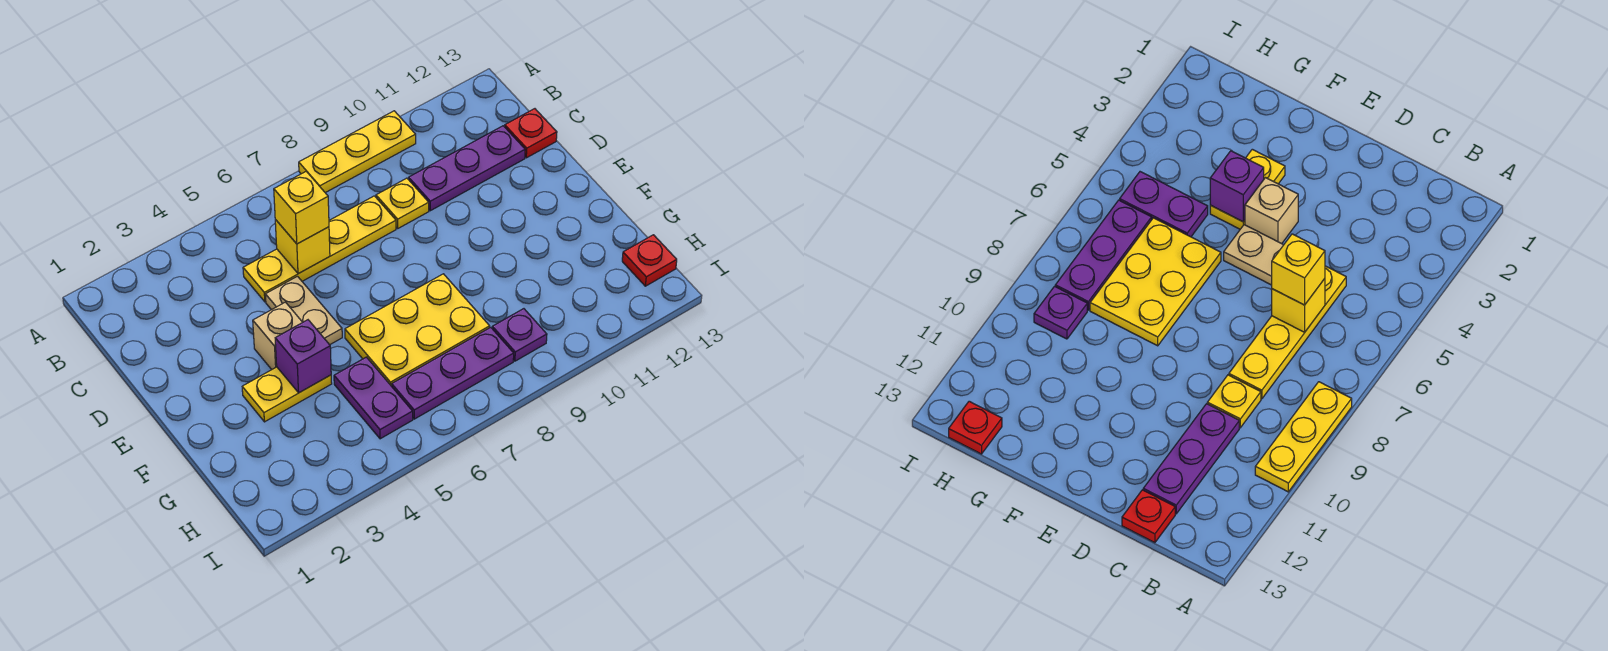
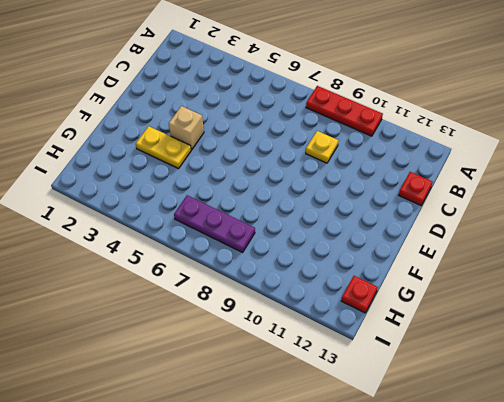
red 1x3 plate [306,86,383,136] -> yellow 1x3 plate [299,111,416,193]
none -> yellow 1x4 plate [243,196,396,302]
none -> purple 1x3 plate [409,126,525,211]
none -> tan 1x2 plate [265,276,342,345]

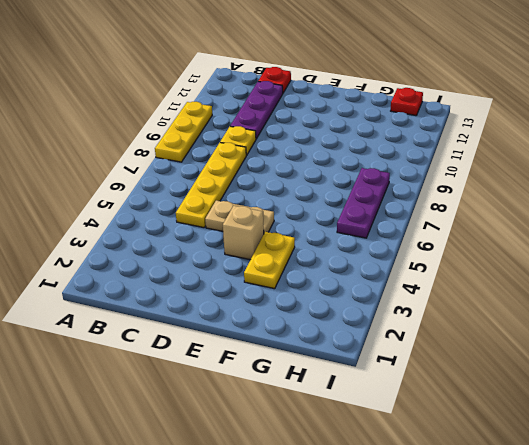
none -> yellow 2x3 plate [345,274,490,386]
none -> purple 1x2 plate [334,357,413,439]
none -> purple 1x1 plate [492,309,547,361]

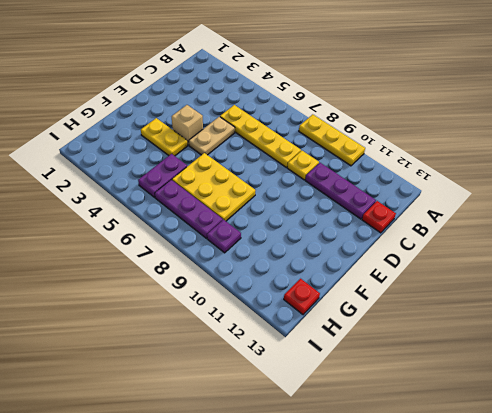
none -> yellow 1x1 brick [275,220,330,274]
none -> purple 1x1 brick [275,320,331,393]
none -> yellow 1x1 brick [274,171,329,244]

